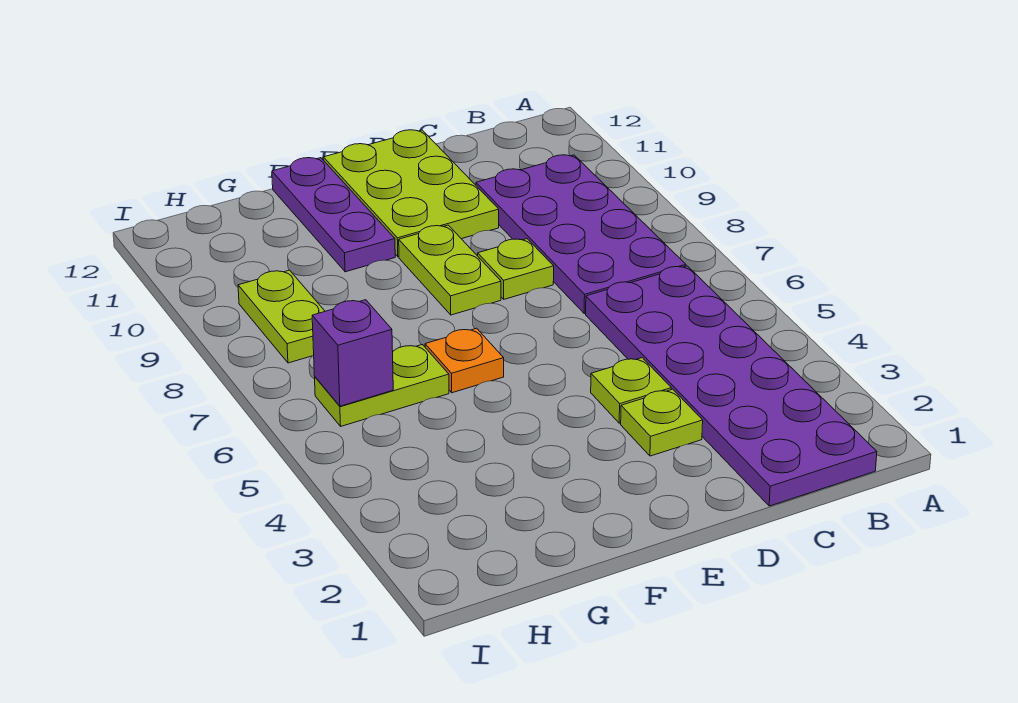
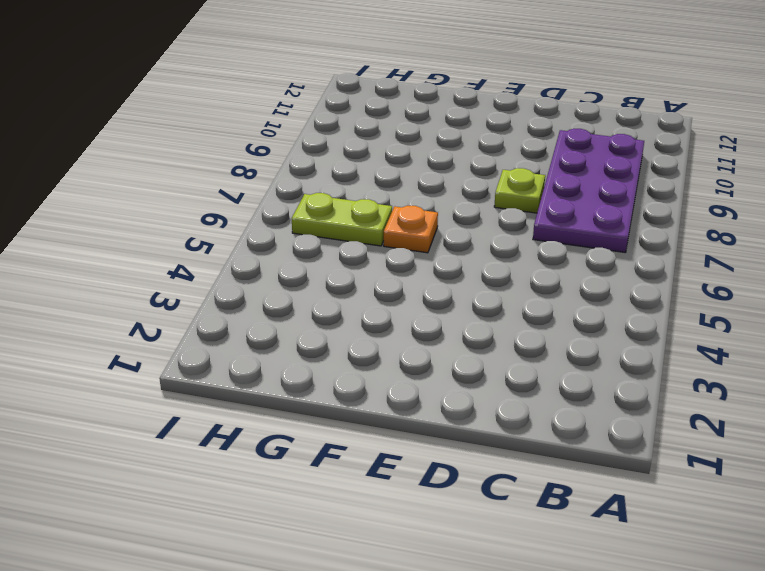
none -> purple 2x6 plate [586,266,877,506]
none -> lime 1x1 plate [621,389,703,456]
none -> lime 1x1 plate [591,358,671,423]

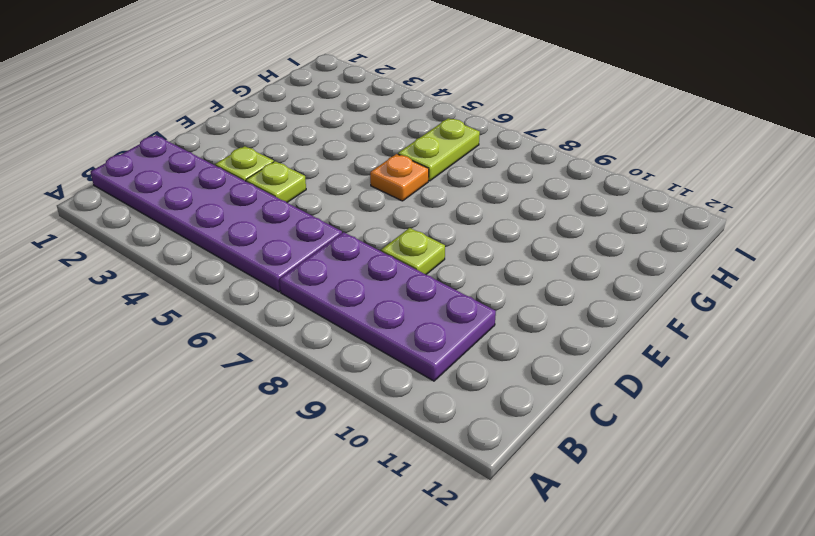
none -> lime 2x3 plate [323,130,499,257]
none -> lime 1x2 plate [399,225,501,315]
none -> purple 1x3 plate [272,158,395,272]

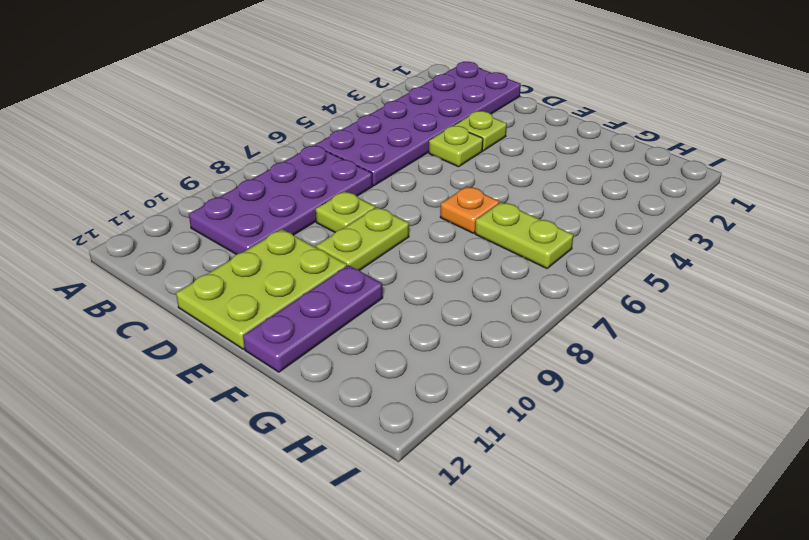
none -> lime 1x2 plate [238,270,325,363]
none -> purple 1x1 brick [312,300,393,406]

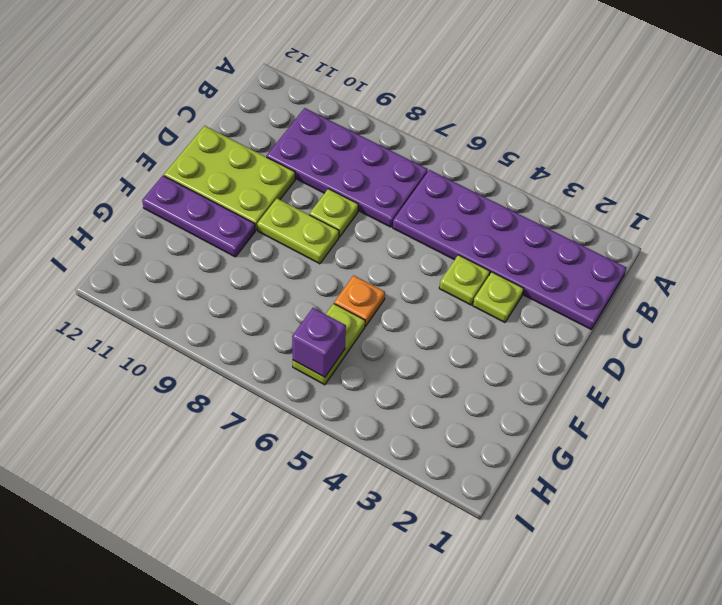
none -> lime 1x2 plate [238,270,325,363]

